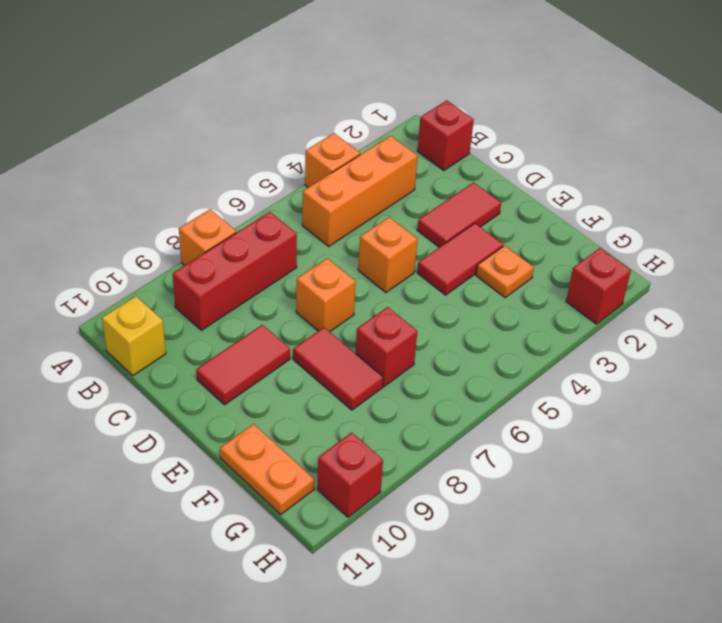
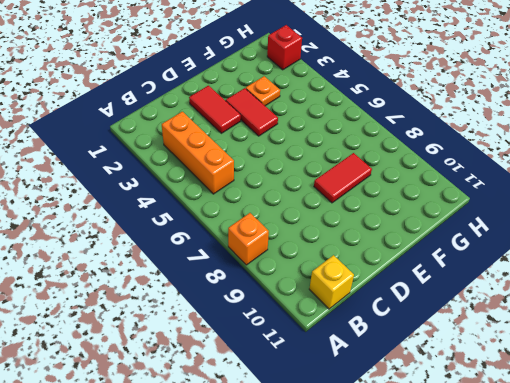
none -> orange 1x1 brick [305,133,360,187]
none -> red 1x1 brick [418,100,474,170]
none -> red 1x3 brick [173,212,297,330]

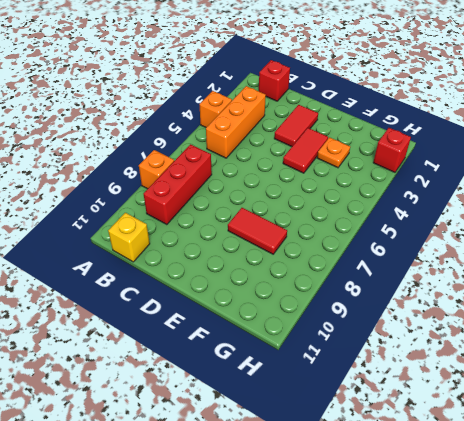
none -> orange 1x1 brick [358,217,418,292]
none -> orange 1x1 brick [296,258,356,332]
none -> red 1x2 tile [196,325,290,405]

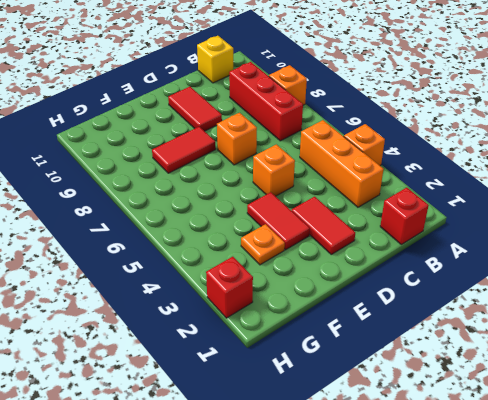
none -> red 1x1 brick [356,307,417,386]
none -> orange 1x2 plate [220,424,314,514]
none -> red 1x1 brick [317,432,383,517]

